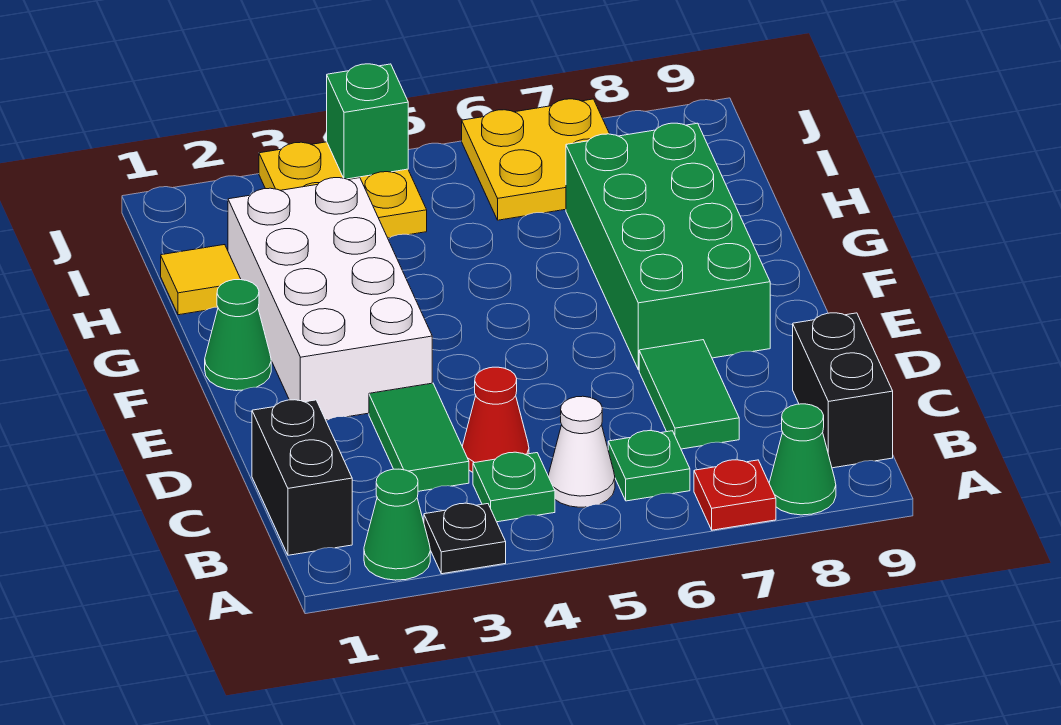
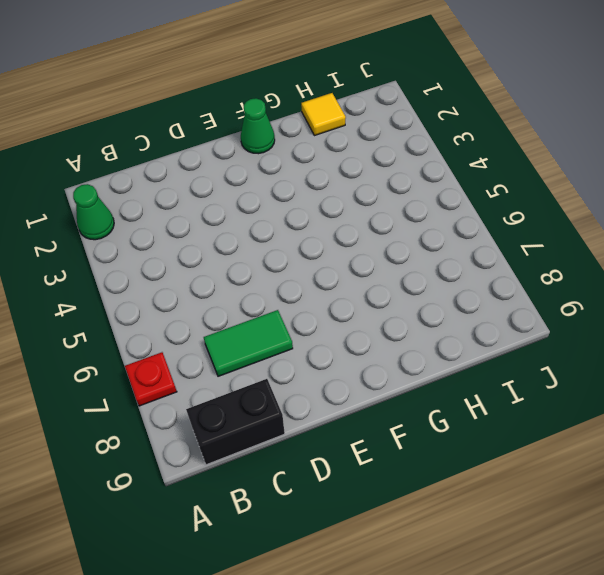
none -> black 1x1 plate [424,503,506,574]
none -> green 1x1 cone [769,404,836,515]
none -> black 1x2 brick [252,400,352,555]

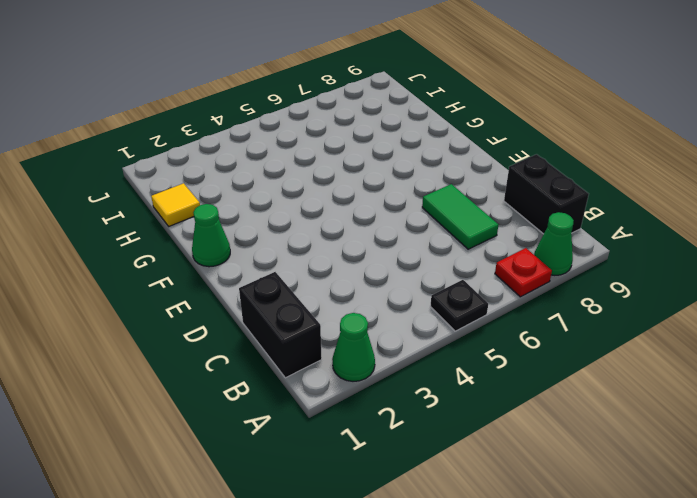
black 1x1 plate [430,280,488,331] -> black 1x1 plate moved to [424,503,506,574]
none -> green 1x1 plate [473,452,555,522]
none -> white 1x1 cone [548,396,615,507]
none -> green 1x1 plate [608,431,690,501]

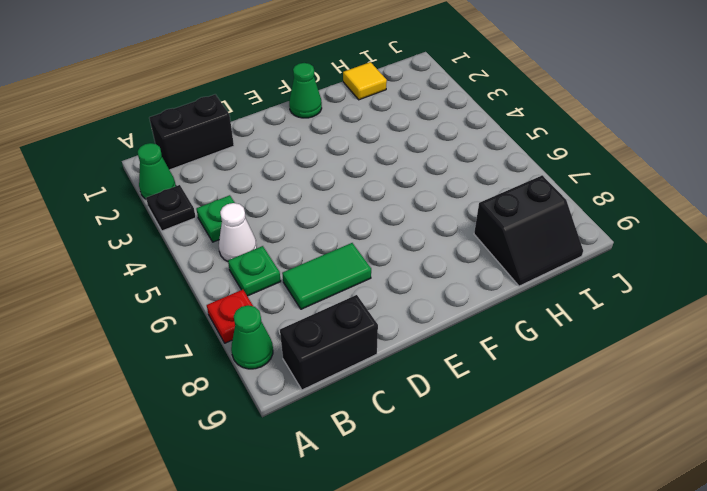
black 2x2 slope [474,175,583,286] -> green 2x4 brick [566,123,770,370]
none -> green 1x2 tile [369,383,469,491]
none -> red 1x1 cone [462,367,529,472]
none -> white 2x4 brick [228,178,432,420]

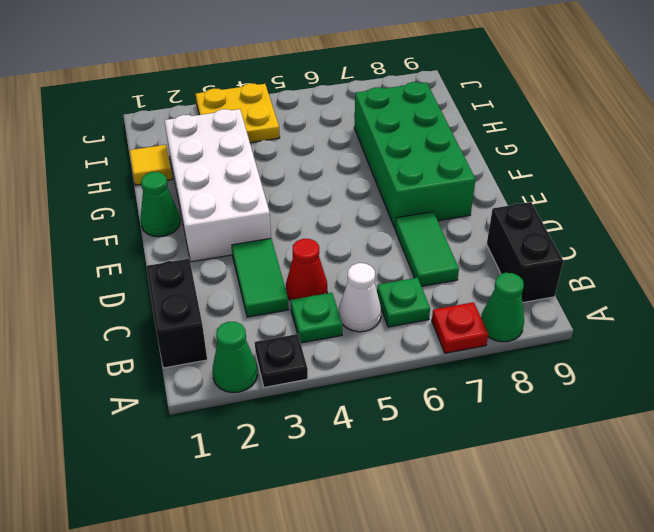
none -> yellow 2x2 plate [462,99,609,220]
none -> green 1x1 brick [327,64,408,179]

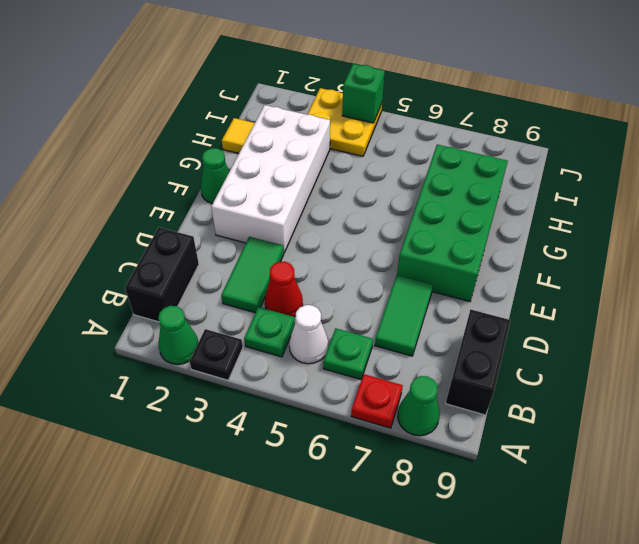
none -> yellow 2x2 plate [462,99,609,220]

